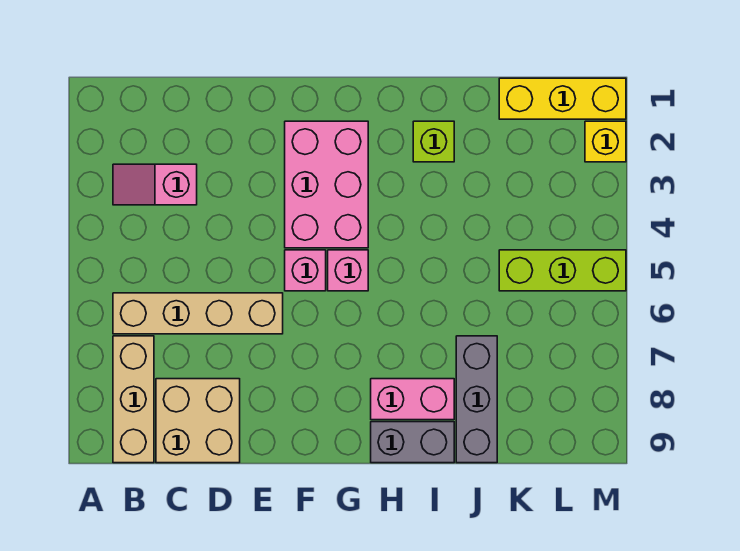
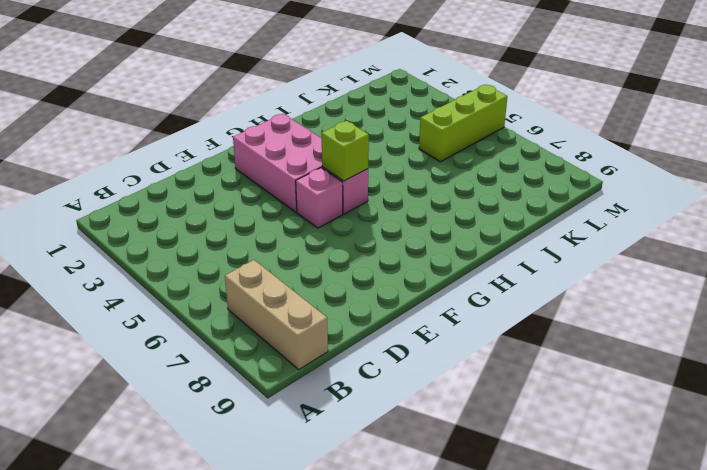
lime 1x1 brick [321,121,369,181] -> lime 1x1 brick moved to [413,121,454,162]
none -> pink 1x2 slope [113,164,197,205]
none -> tan 1x4 brick [113,293,283,334]
none -> tan 2x2 brick [156,379,240,463]

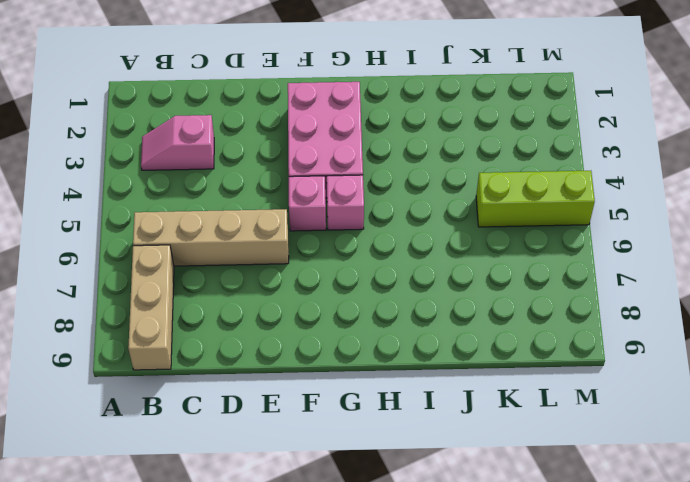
none -> tan 2x2 brick [156,379,240,463]
none -> pink 1x2 brick [371,379,454,420]
none -> grey 1x2 brick [371,422,454,463]

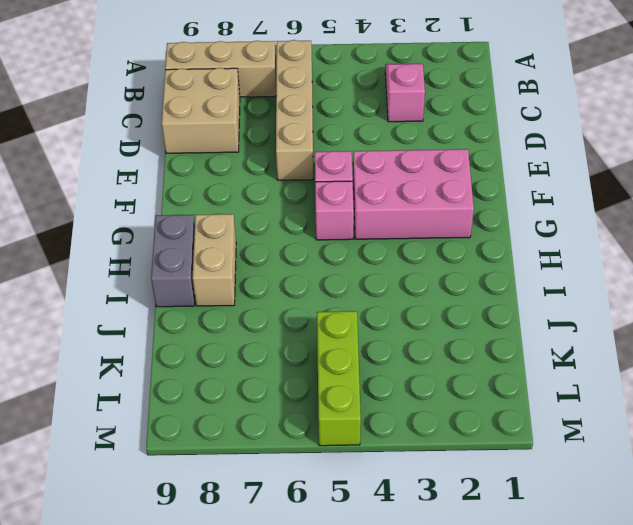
tan 1x2 brick [193,214,236,306] -> pink 1x2 brick [371,379,454,420]
none -> lime 1x1 brick [413,121,454,162]
none -> grey 1x3 brick [456,336,497,463]
none -> yellow 1x3 brick [499,78,626,119]

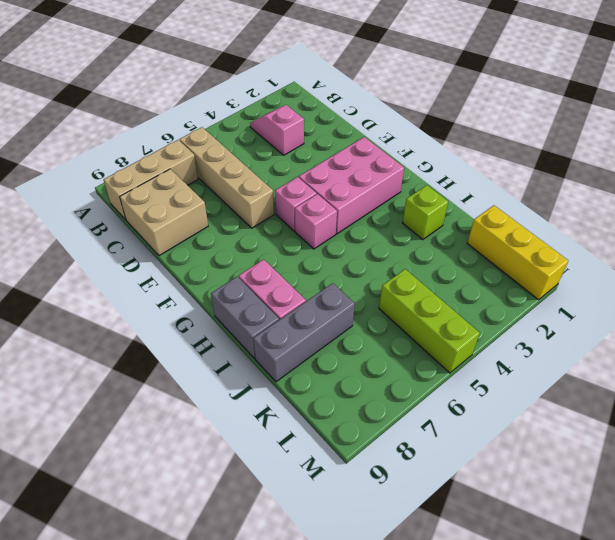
none -> yellow 1x1 brick [585,121,626,162]

